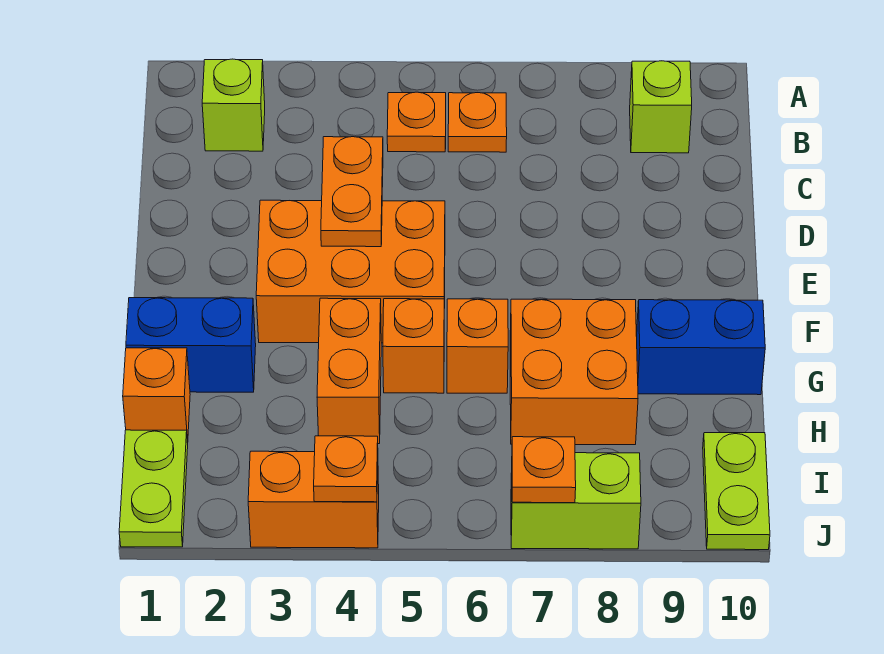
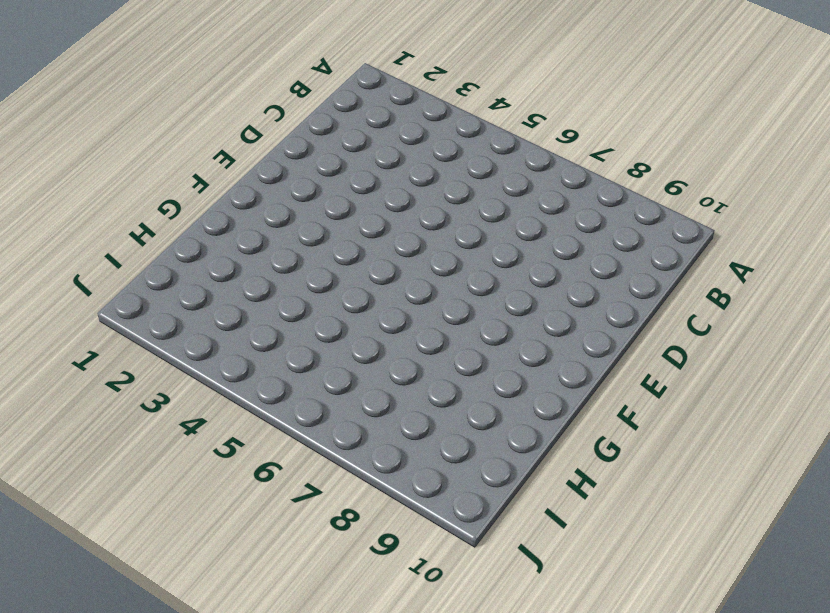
none -> lime 1x1 brick [202,59,265,151]
none -> orange 1x1 plate [387,92,446,152]
none -> orange 1x1 plate [448,93,507,152]

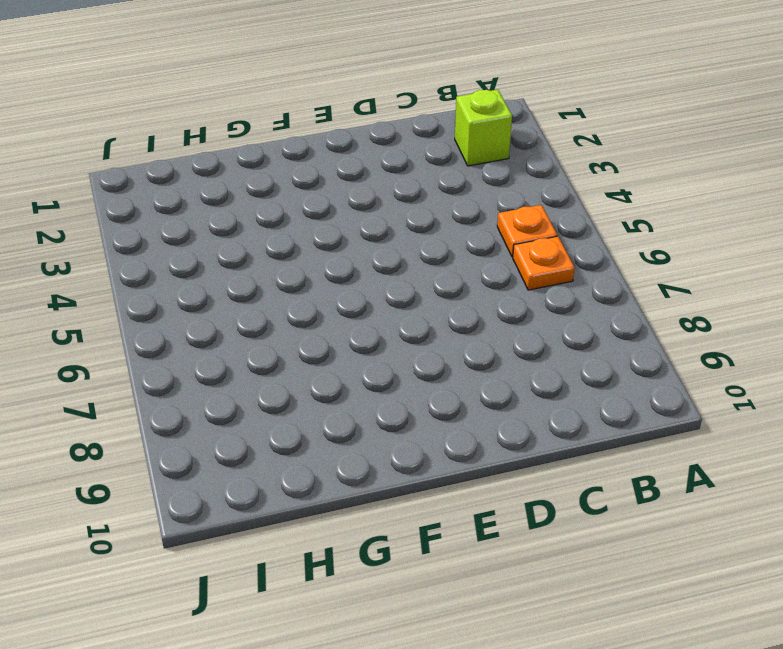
none -> lime 1x1 brick [630,61,692,153]
none -> orange 2x3 brick [256,200,445,343]
none -> blue 1x2 brick [126,298,256,392]

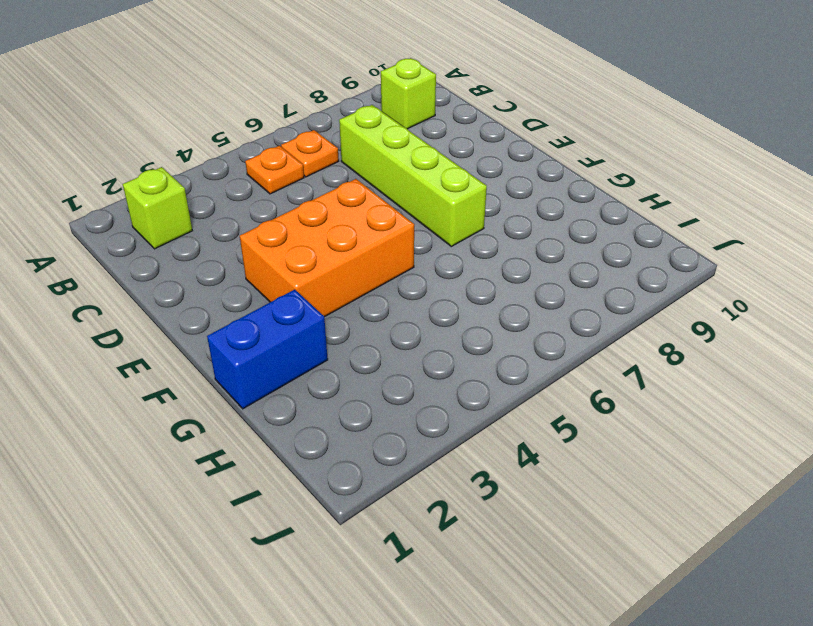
lime 1x4 brick [339,105,487,246] -> none
none -> orange 1x2 brick [317,298,381,444]
none -> orange 1x1 brick [383,299,444,393]
none -> orange 1x1 brick [447,299,508,393]

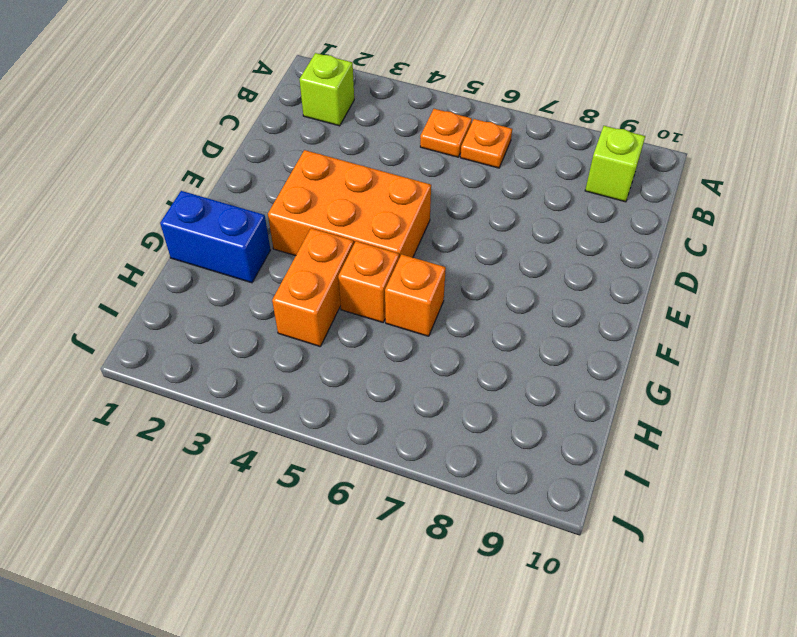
none -> orange 2x2 brick [510,299,638,445]
none -> blue 1x2 brick [637,300,765,395]
none -> orange 1x1 brick [123,348,190,443]

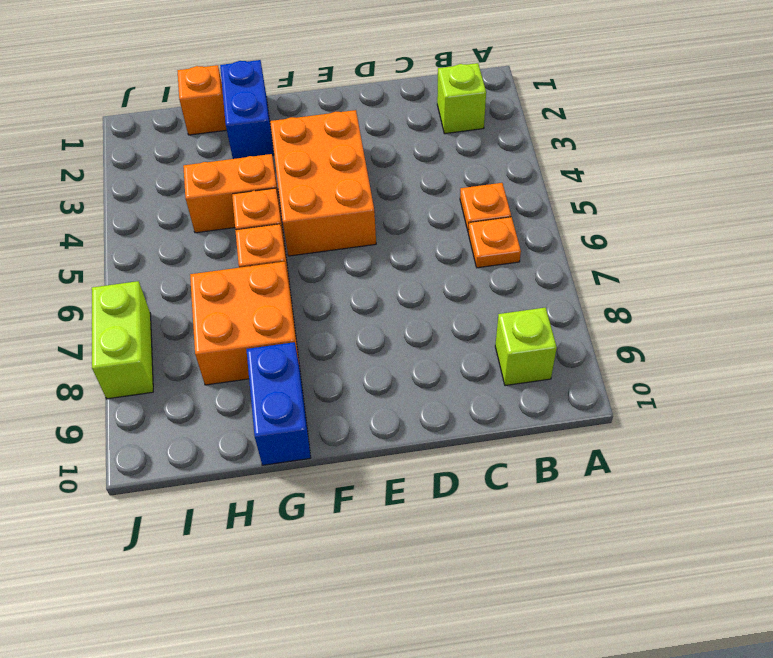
none -> lime 1x2 plate [119,430,188,547]
none -> lime 1x2 plate [703,433,770,550]
none -> orange 1x2 brick [248,451,379,548]

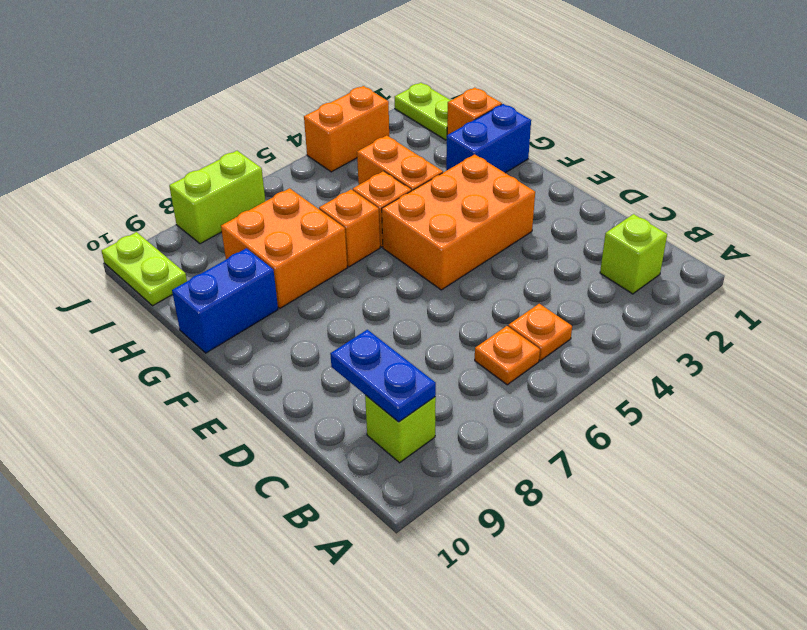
blue 1x2 plate [330,330,436,422] -> none
none -> orange 1x2 plate [321,137,383,247]
none -> orange 1x1 plate [314,436,378,502]
none -> orange 1x1 plate [512,437,576,503]

